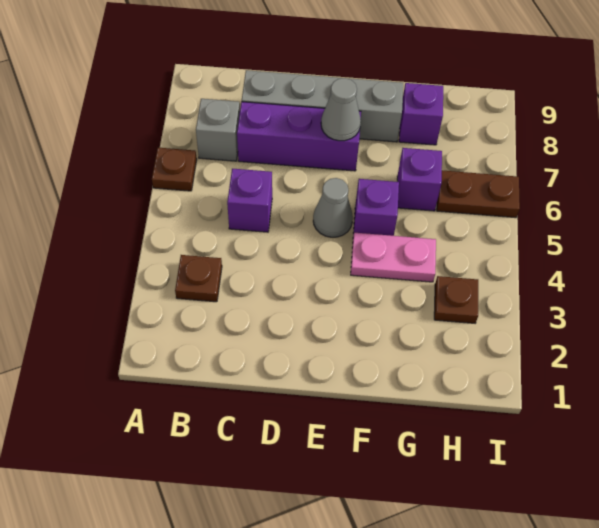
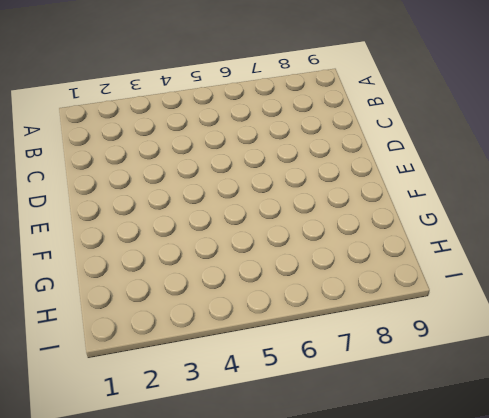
none -> brown 1x1 plate [152,148,197,191]
none -> brown 1x1 plate [175,255,222,302]
none -> grey 1x1 brick [196,99,240,161]

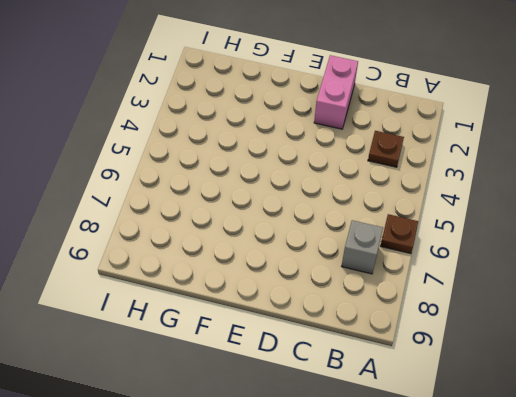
pink 1x2 brick [314,55,358,129] -> none
none -> purple 1x1 brick [227,169,272,232]
none -> purple 1x3 brick [237,102,361,171]
none -> grey 1x4 brick [242,70,403,142]

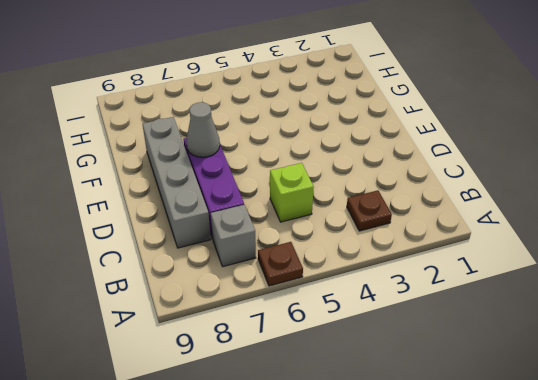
lime 1x1 brick [270,163,314,222] -> purple 1x1 brick [227,169,272,232]
none -> grey 1x1 cone [313,178,353,237]
none -> pink 1x2 plate [351,233,436,282]
none -> purple 1x1 brick [353,179,399,236]

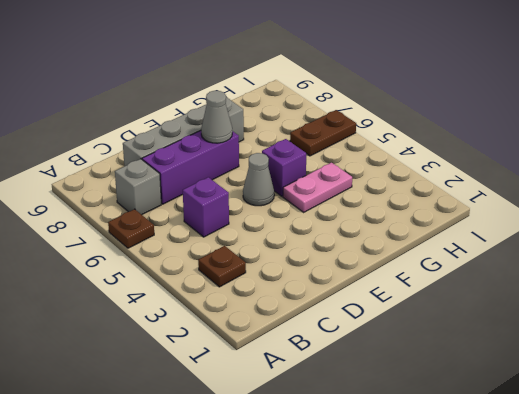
none -> purple 1x1 brick [397,148,442,211]
none -> purple 1x1 brick [399,83,443,145]
none -> brown 1x1 plate [434,276,478,323]

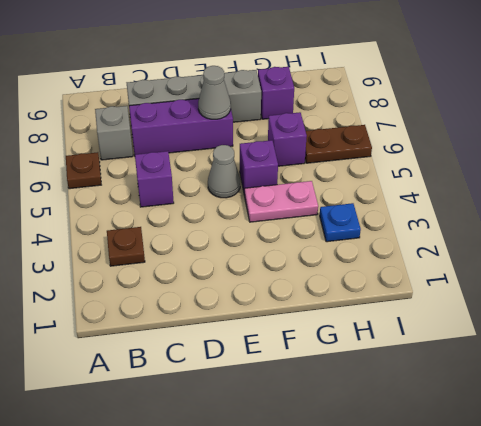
blue 1x1 plate [320,203,361,242] -> brown 1x1 plate [434,276,478,323]

